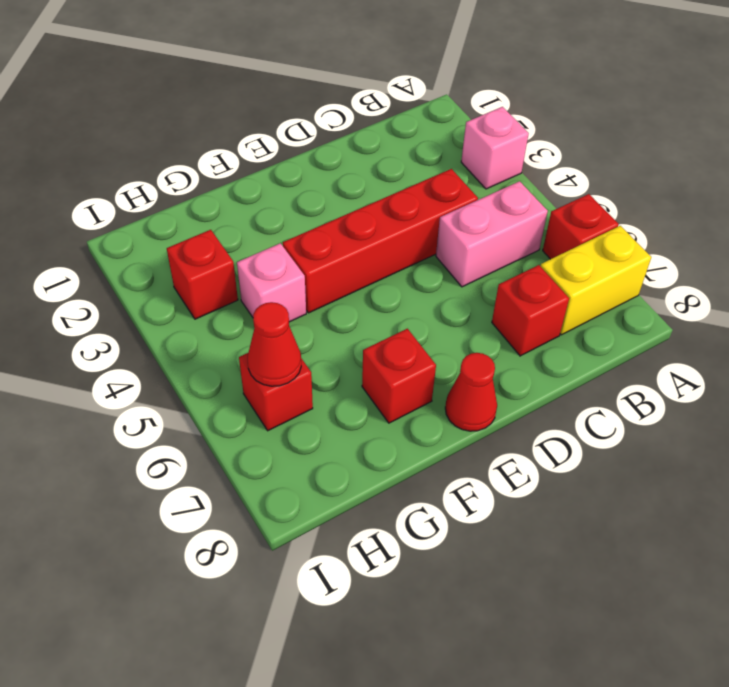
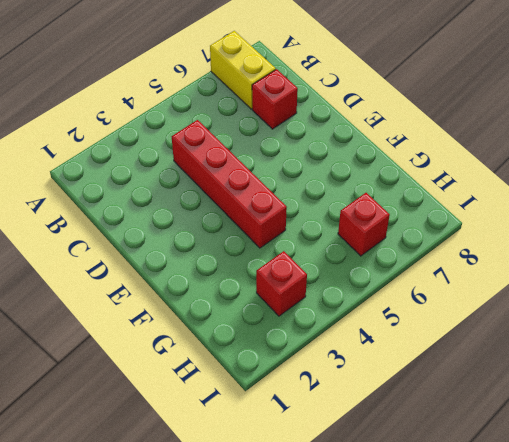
none -> pink 1x1 brick [461,107,529,189]
none -> red 1x1 brick [543,194,619,259]
none -> pink 1x2 brick [436,181,548,287]

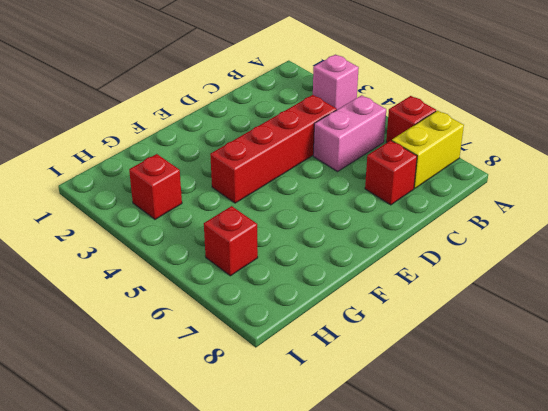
none -> red 1x1 cone [445,353,497,431]
none -> red 1x1 brick [362,329,436,423]
none -> pink 1x1 brick [237,243,306,322]

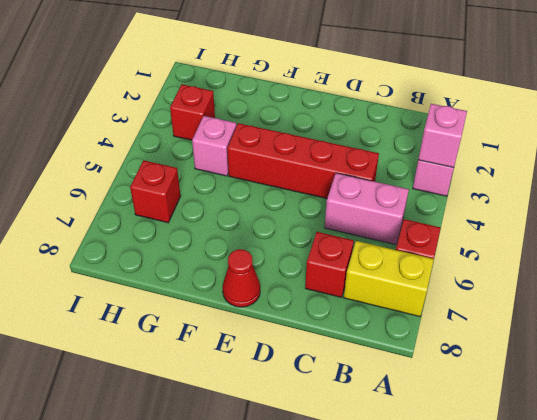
pink 1x1 brick [418,104,467,168] -> none
none -> red 1x1 brick [362,329,436,423]
none -> red 1x1 cone [248,302,301,386]

